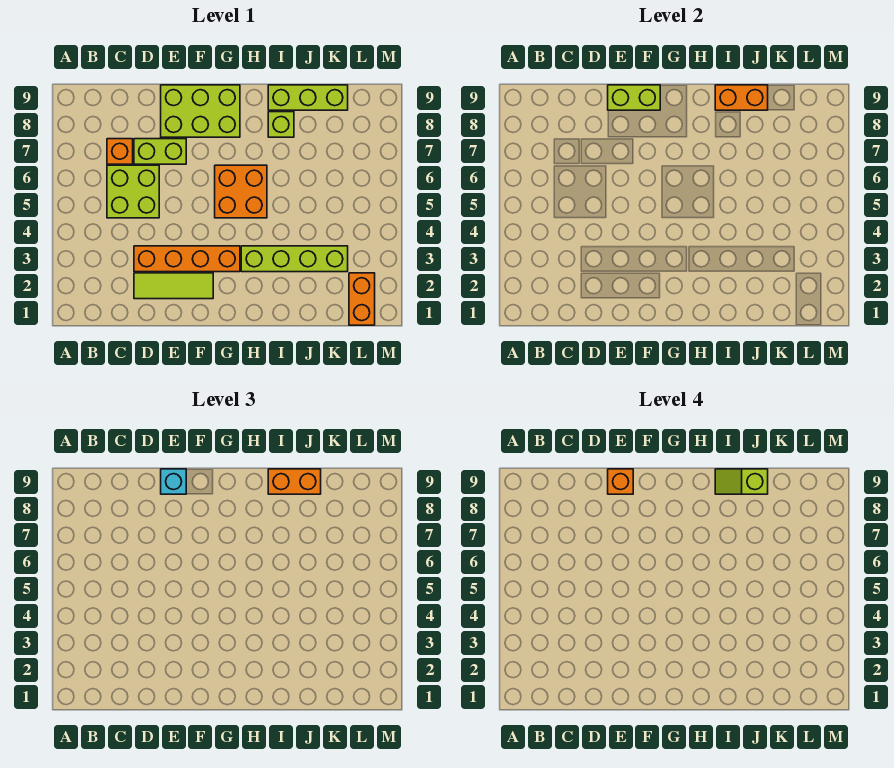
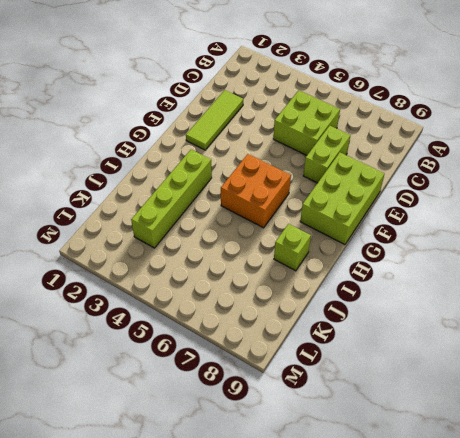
none -> orange 1x1 brick [107,139,133,164]
none -> orange 1x4 brick [134,246,240,272]
none -> lime 1x3 brick [268,85,348,110]

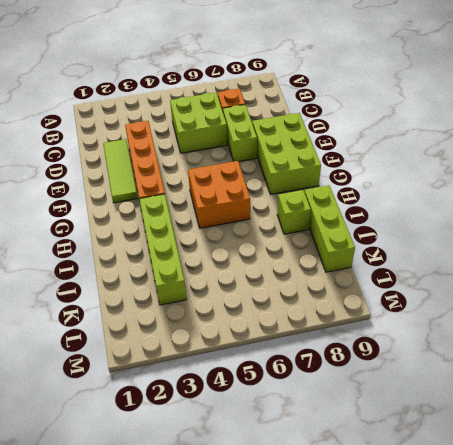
none -> orange 1x2 brick [349,273,375,325]
none -> lime 1x2 brick [608,85,660,110]
none -> orange 1x2 brick [715,85,768,110]

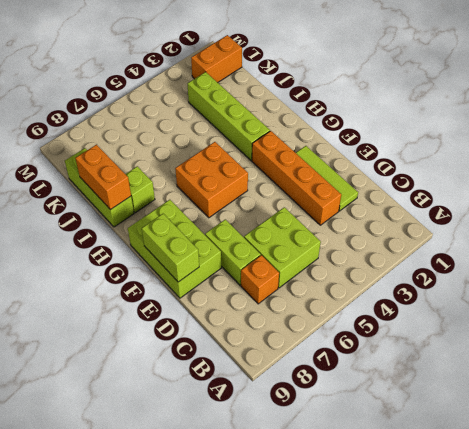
none -> cyan 1x1 brick [161,469,186,494]
none -> orange 1x2 brick [268,469,321,494]
none -> orange 1x1 brick [608,469,633,494]

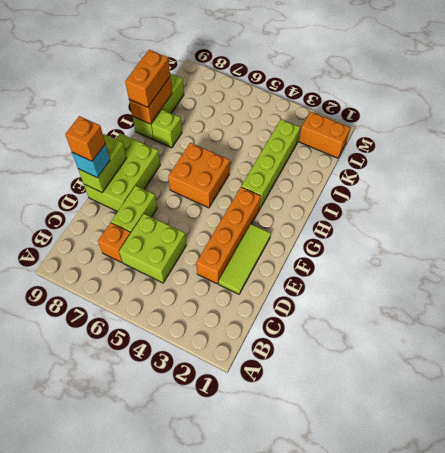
none -> lime 1x2 slope [715,469,768,494]

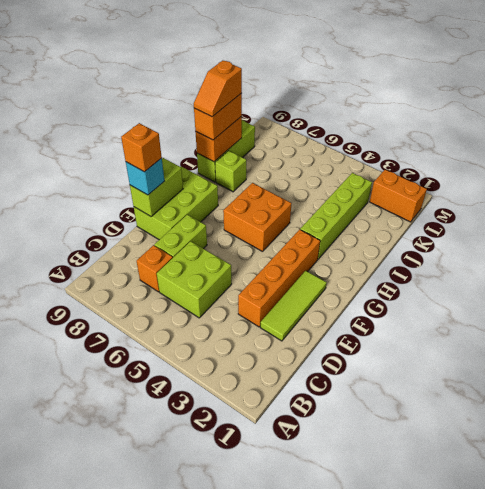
orange 1x2 slope [194,61,242,117] -> lime 1x2 slope [715,469,768,494]

